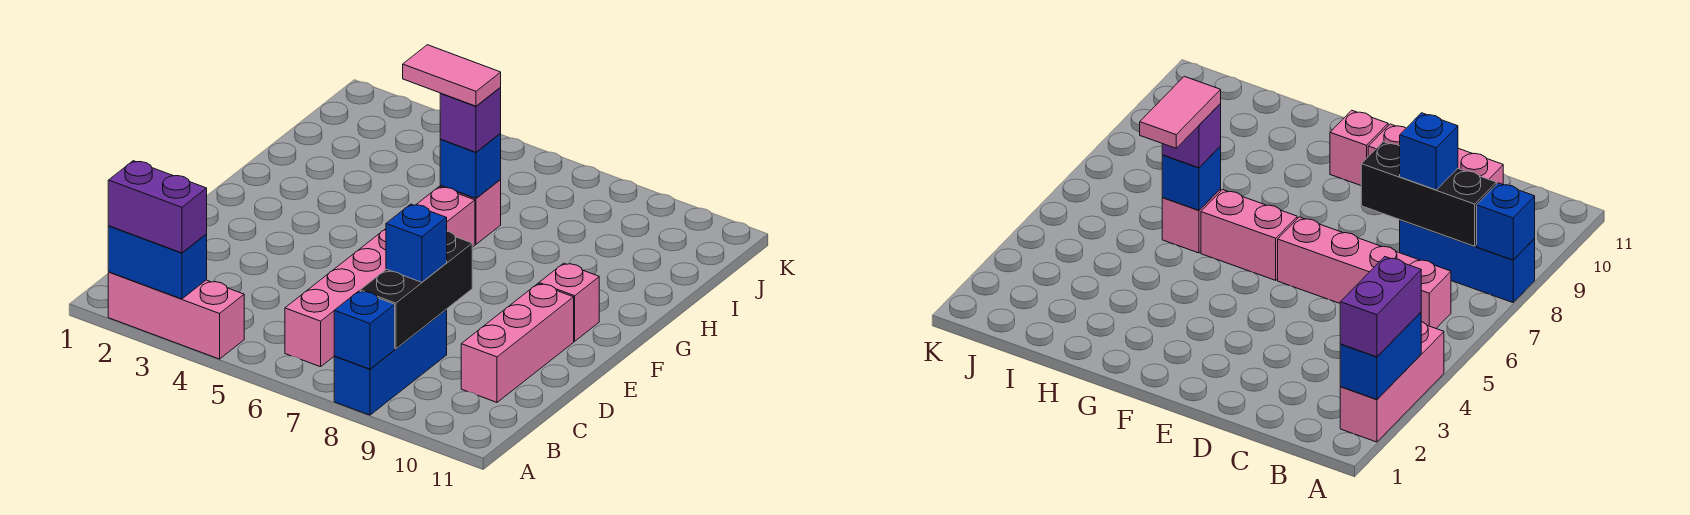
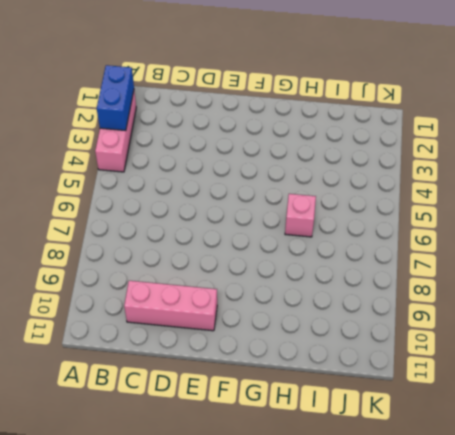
none -> blue 1x3 brick [334,310,447,415]
none -> pink 1x4 brick [285,229,386,367]
none -> pink 1x2 brick [416,187,475,247]

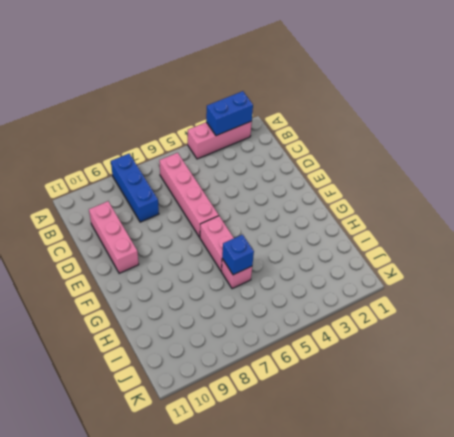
none -> pink 1x1 brick [539,263,599,341]
none -> blue 1x1 brick [334,291,395,369]
none -> black 1x3 brick [360,231,472,349]

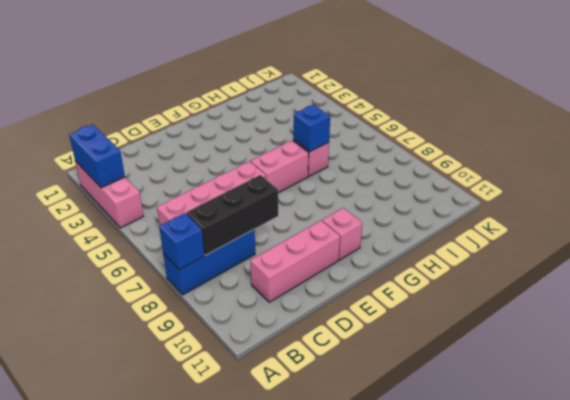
none -> purple 1x2 brick [108,161,207,253]
none -> blue 1x1 brick [386,204,447,282]
none -> purple 1x1 brick [440,88,501,152]

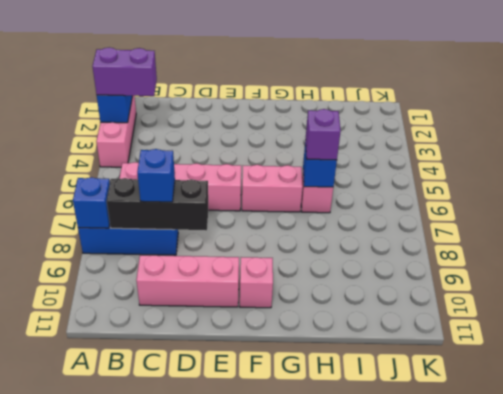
purple 1x2 brick [92,47,157,96] -> purple 1x2 brick turned to [108,161,207,253]
none -> pink 1x2 tile [403,45,501,106]

